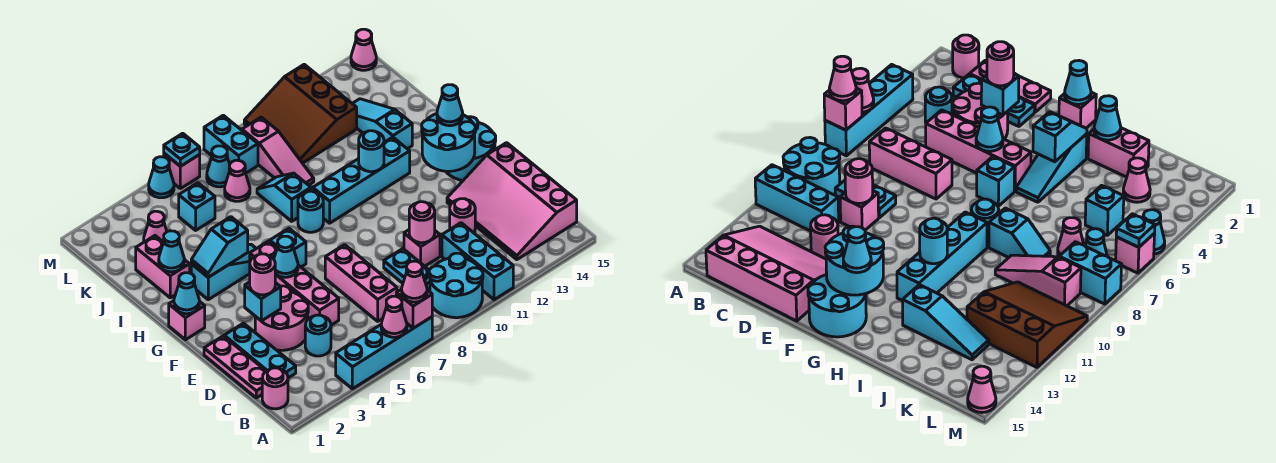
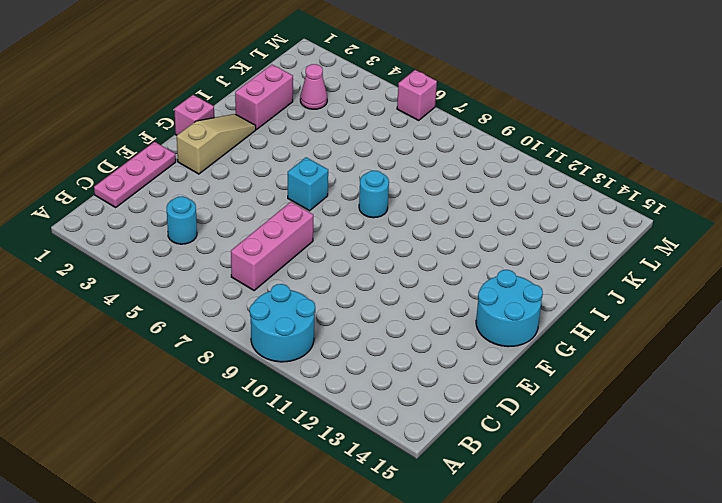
tan 1x3 slope [177,114,256,174] -> none
none -> cyan 1x4 brick [336,317,432,389]
none -> cyan 1x3 brick [442,223,513,300]
none -> pink 1x1 round brick [262,368,288,409]
none -> pink 3x4 slope [447,143,577,260]

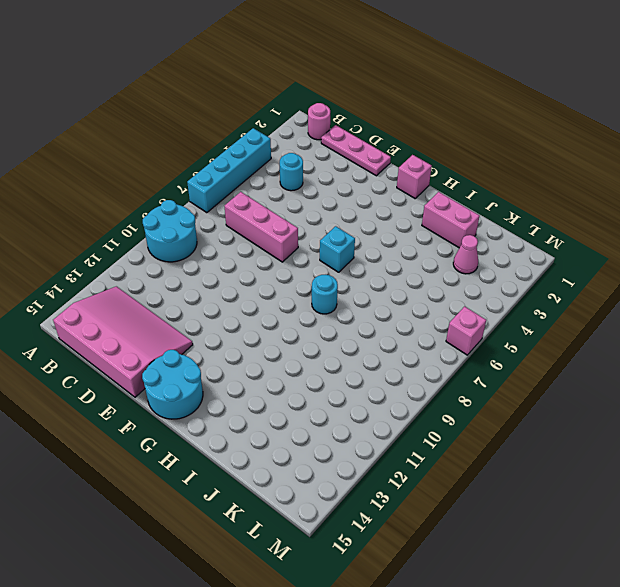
none -> cyan 1x3 brick [442,223,513,300]
none -> cyan 1x3 plate [224,323,296,378]
none -> cyan 1x2 plate [384,249,430,290]
none -> pink 2x2 round brick [255,286,308,350]

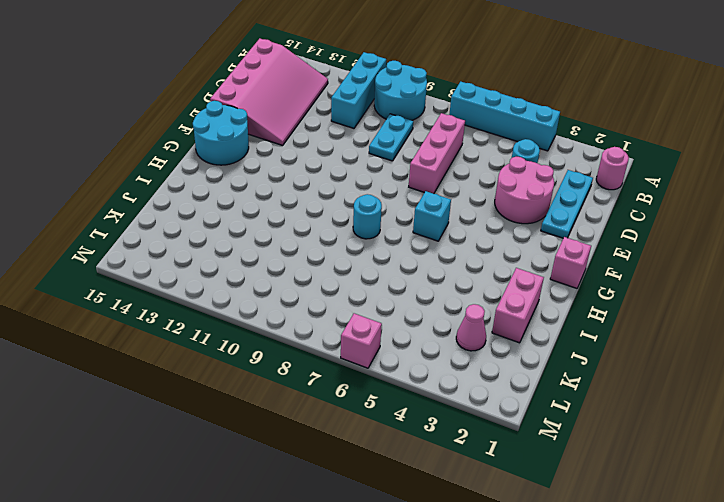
none -> pink 1x3 plate [204,336,266,398]
none -> pink 1x4 brick [250,241,339,325]
none -> pink 1x1 brick [404,230,440,266]
none -> pink 1x1 round brick [450,199,475,233]

